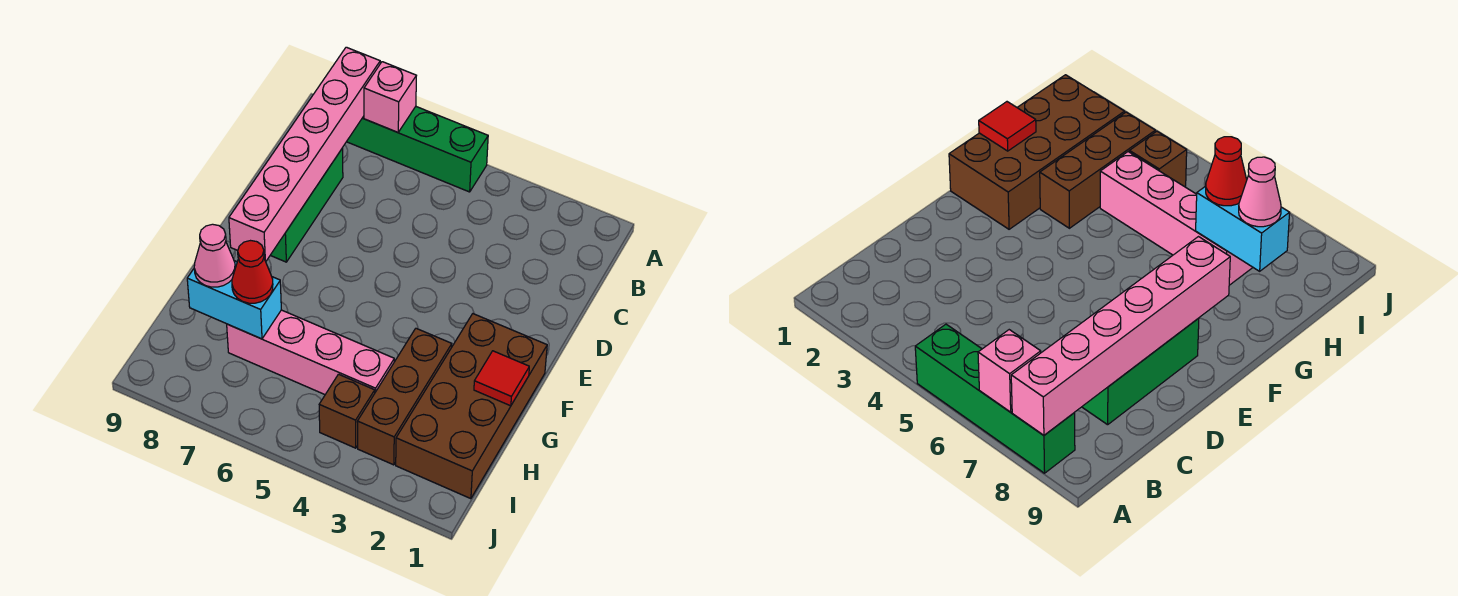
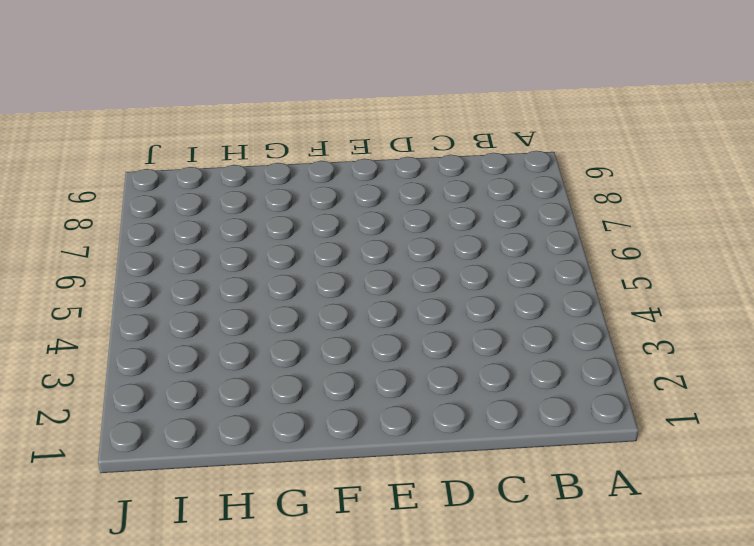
none -> green 1x4 brick [347,107,488,192]
none -> green 1x3 brick [270,148,343,262]
none -> brown 2x4 brick [396,314,547,499]

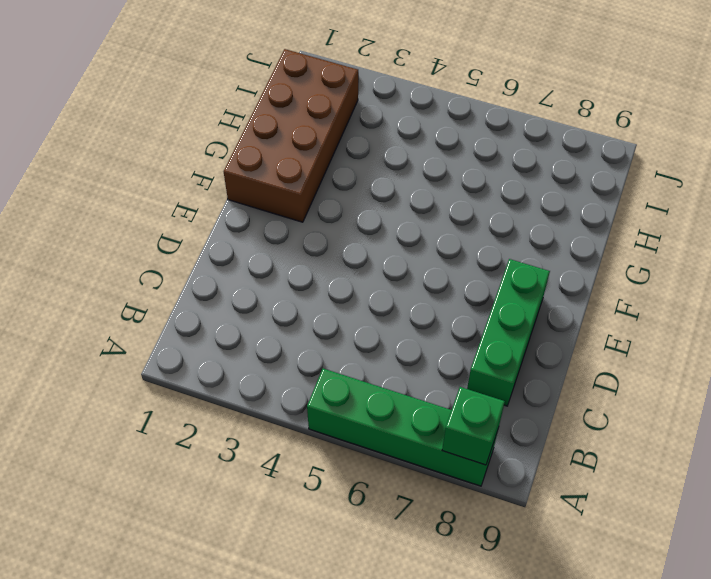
green 1x1 brick [442,387,505,465] -> pink 1x6 brick [229,47,380,261]
none -> brown 1x3 brick [357,328,452,465]
none -> pink 1x4 brick [227,310,394,394]
none -> brown 1x1 brick [319,374,375,448]

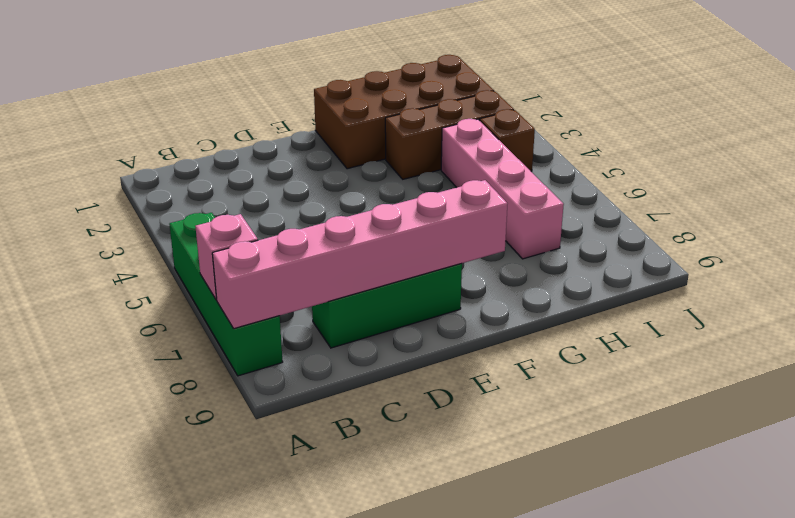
none -> red 1x1 tile [474,351,529,406]
none -> cyan 1x2 brick [187,261,281,339]
none -> red 1x1 cone [232,241,273,303]

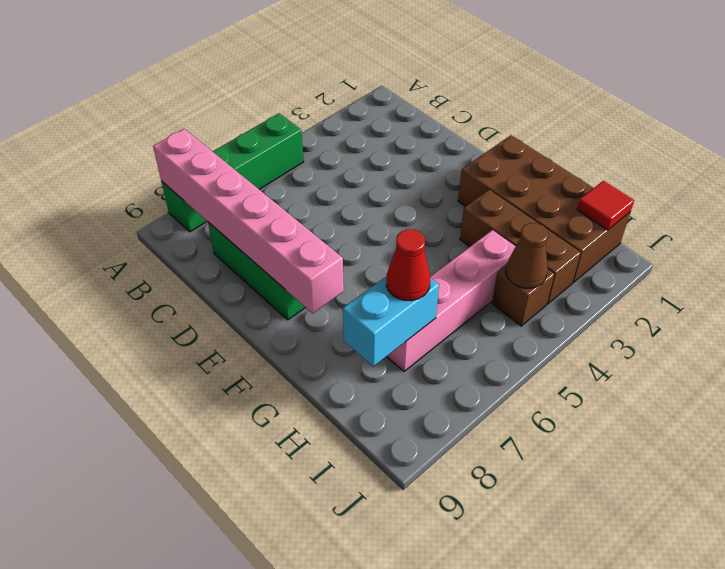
red 1x1 tile [577,181,634,230] -> red 1x1 tile moved to [474,351,529,406]
brown 1x1 cone [506,223,548,288] -> none
none -> pink 1x1 brick [364,62,416,132]
none -> pink 1x1 cone [194,224,235,287]

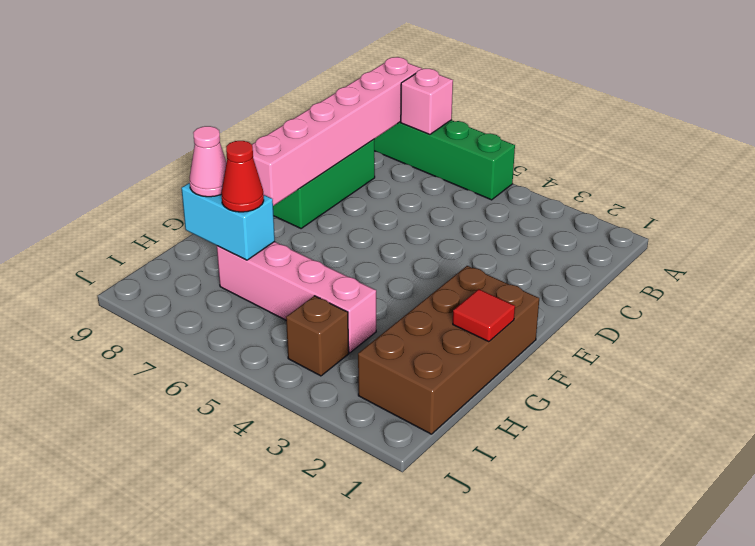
none -> brown 1x3 brick [357,328,452,465]

